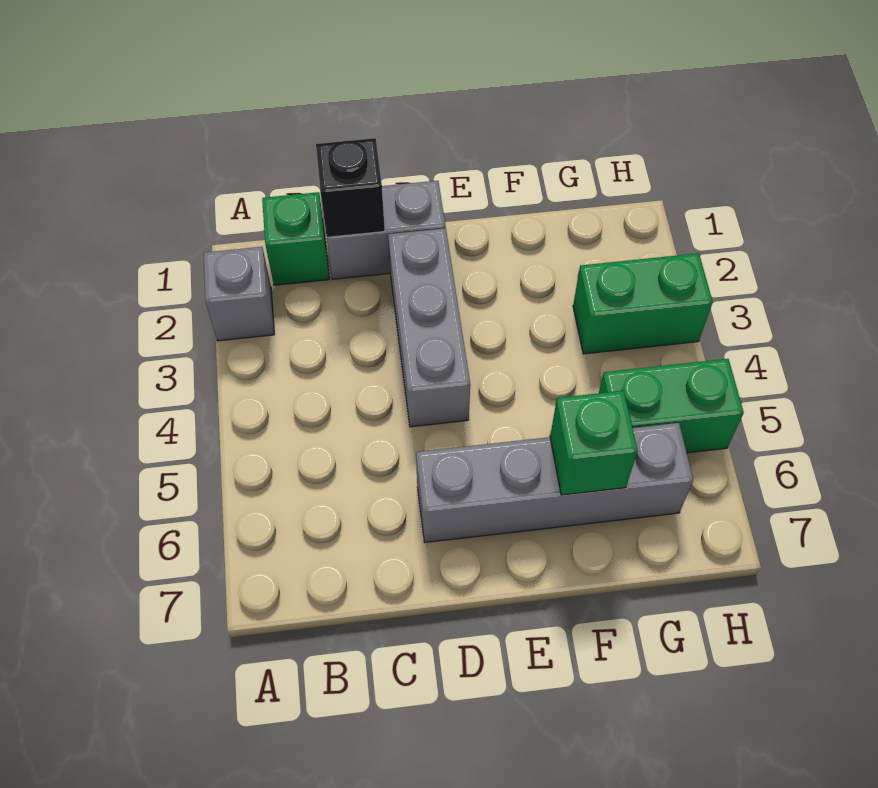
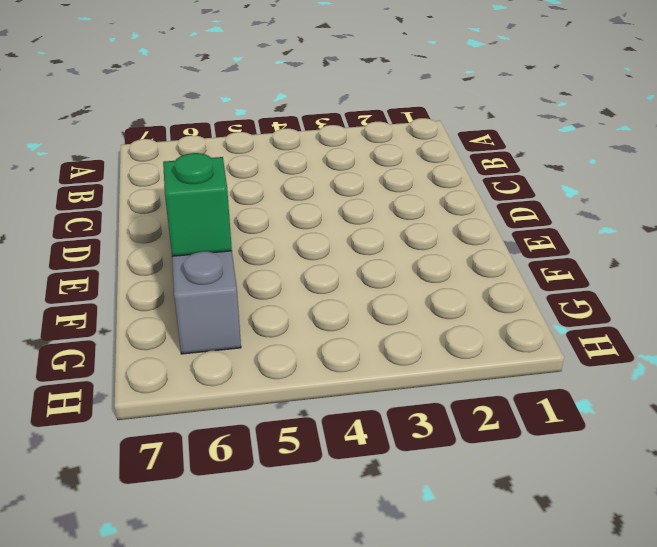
none -> grey 1x1 brick [204,247,274,341]
none -> green 1x1 brick [262,192,329,285]

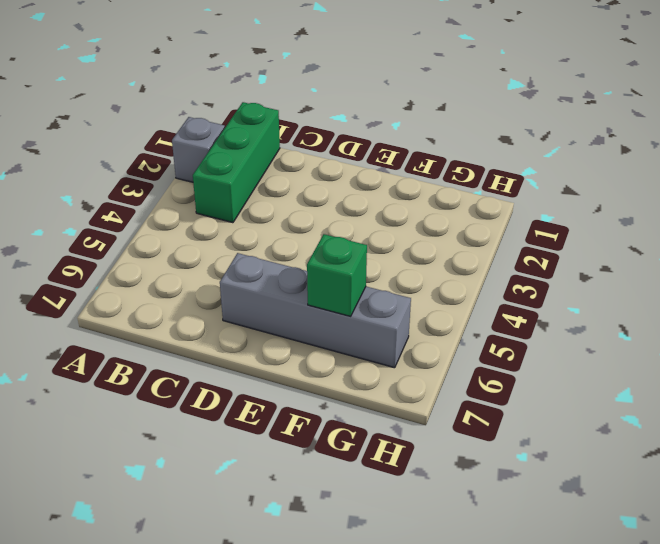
green 1x3 brick [193,102,280,223] -> green 1x1 brick [262,192,329,285]
none -> grey 1x2 brick [327,181,446,279]
none -> grey 1x3 brick [388,228,470,427]

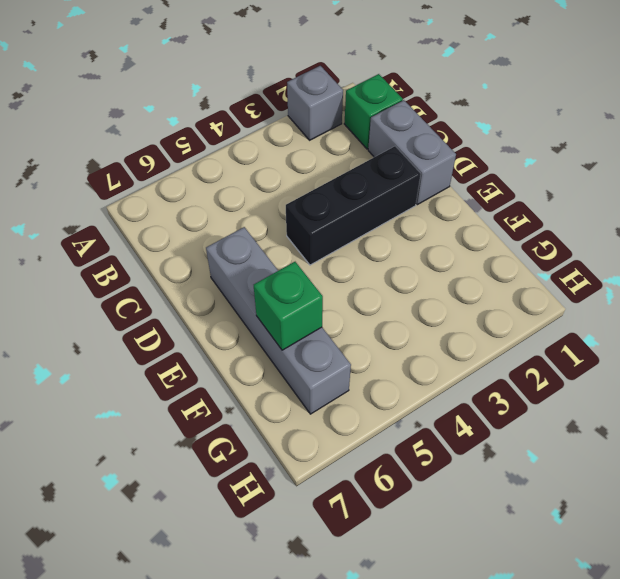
black 1x3 brick [286,146,421,265] -> grey 1x3 brick [388,228,470,427]
none -> green 1x2 brick [573,253,713,354]
none -> green 1x2 brick [599,359,744,453]

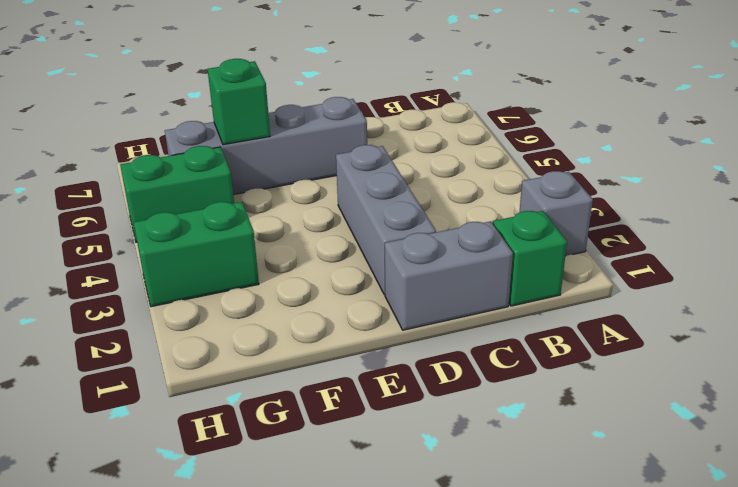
none -> black 1x1 brick [316,138,385,237]

